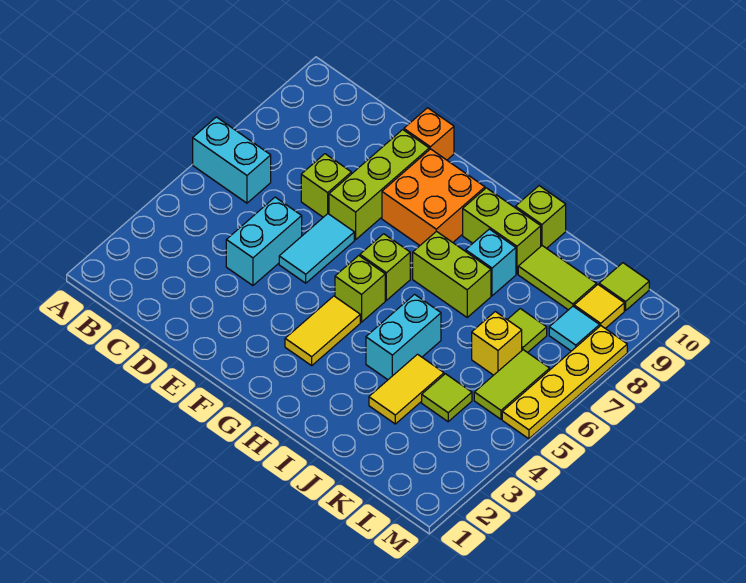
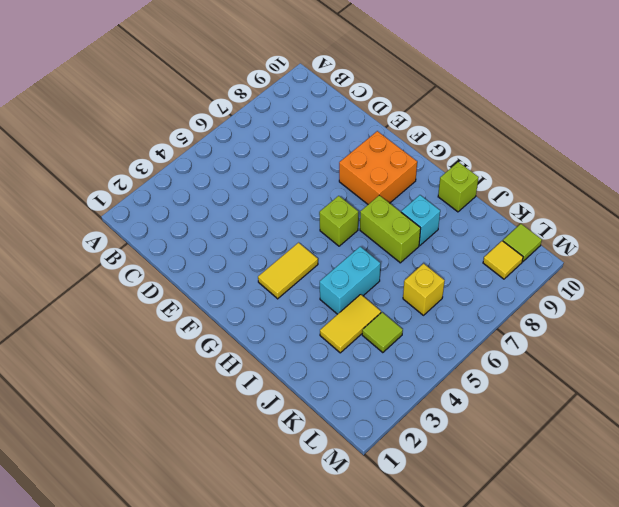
none -> cyan 1x2 brick [193,117,271,203]
none -> cyan 1x2 brick [226,197,302,285]
none -> lime 1x1 brick [301,154,351,217]

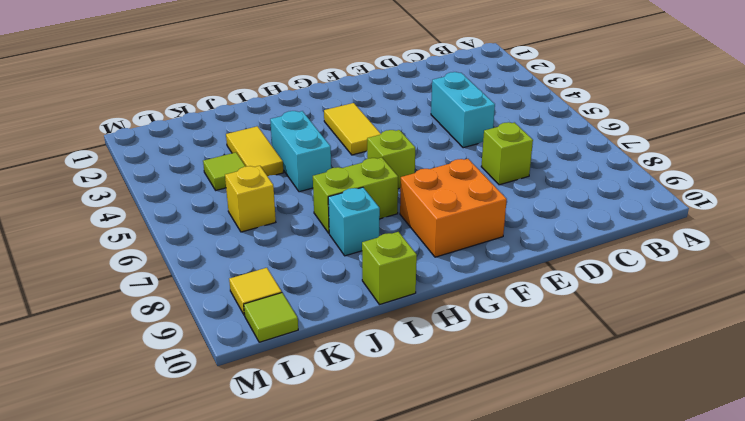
none -> cyan 1x2 brick [193,117,271,203]
none -> cyan 1x2 tile [279,214,354,283]
none -> lime 1x3 brick [329,130,429,240]

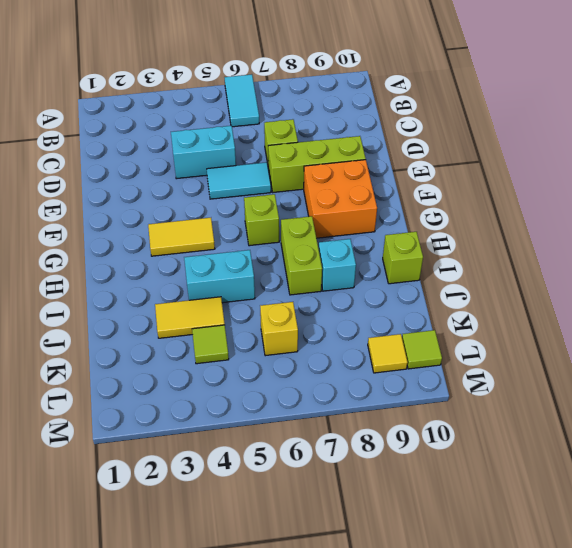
cyan 1x2 tile [225,74,259,127] -> cyan 1x2 brick [193,117,271,203]
none -> orange 1x1 brick [404,108,454,160]
none -> lime 1x1 brick [335,256,385,322]
none -> lime 1x2 brick [463,188,541,274]

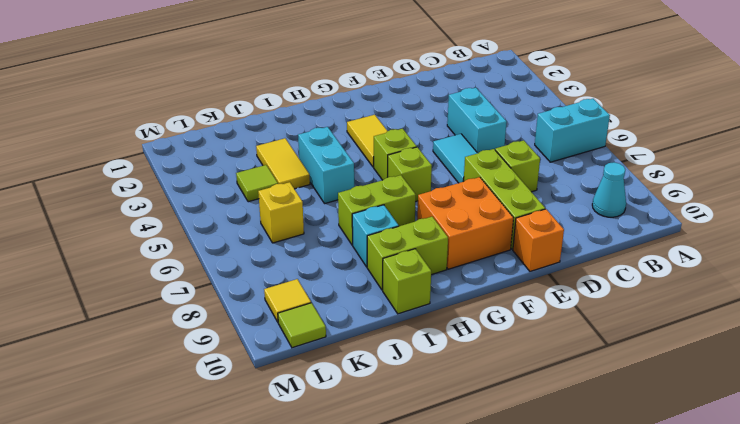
cyan 1x1 cone [592,162,626,217] -> none
none -> lime 1x2 tile [518,246,597,310]
none -> lime 1x1 tile [507,309,547,353]
none -> lime 1x2 tile [474,350,550,419]

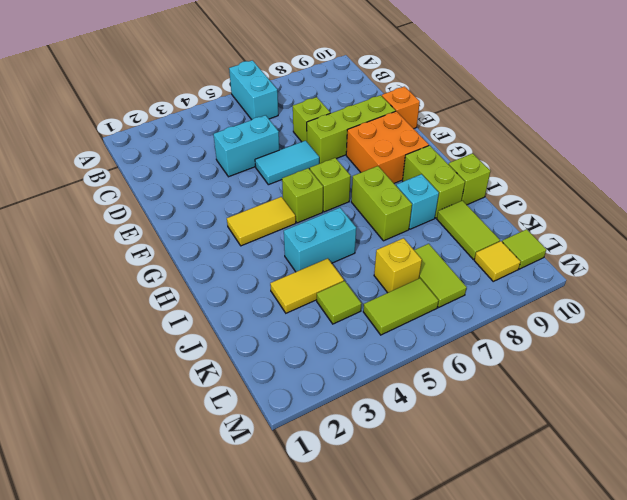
lime 1x2 tile [414,244,467,307] -> lime 1x1 tile [507,309,547,353]
none -> cyan 1x1 tile [549,306,600,351]
none -> yellow 1x4 plate [502,326,627,439]

